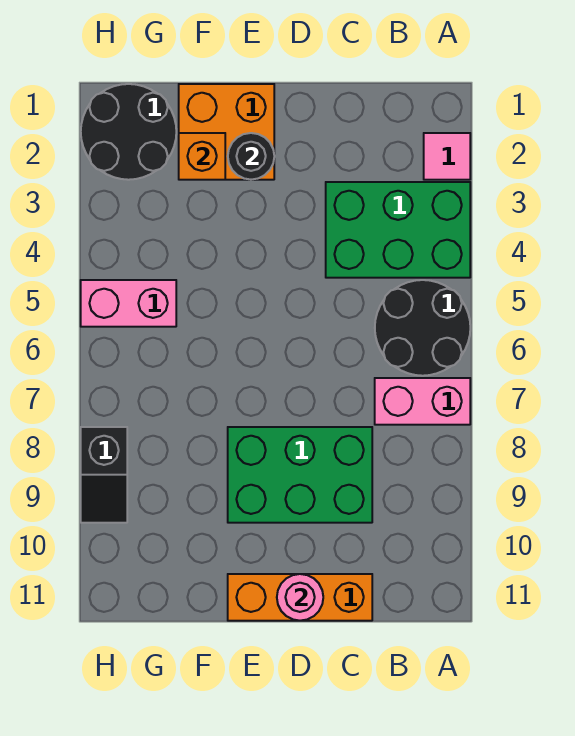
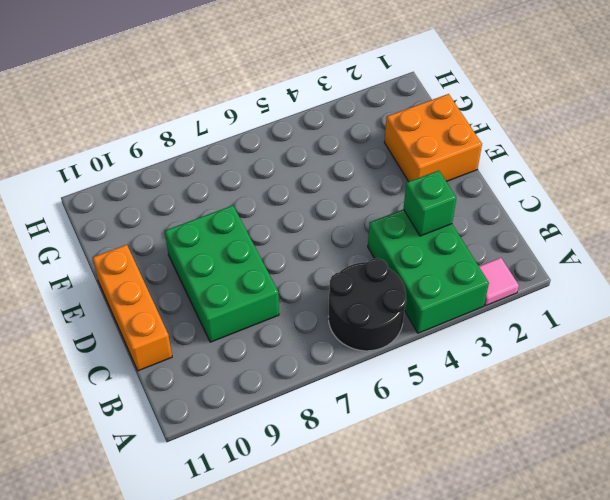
green 1x1 brick [403,170,456,236] -> none
none -> pink 1x2 brick [375,378,470,425]
none -> black 2x2 round brick [81,84,176,180]
none -> pink 1x2 brick [81,280,176,327]

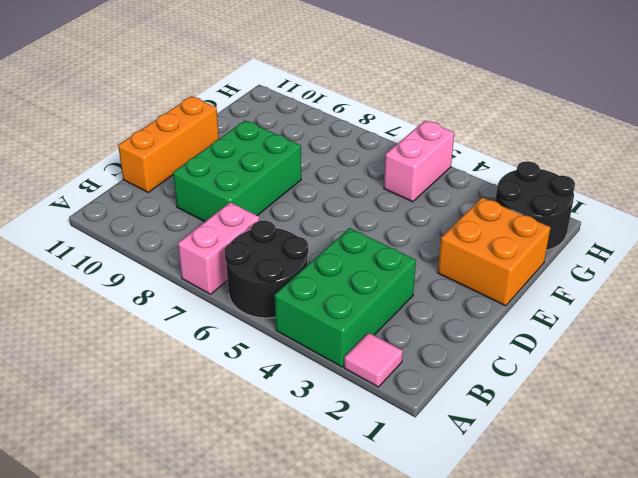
none -> black 1x2 slope [81,427,127,523]
none -> pink 1x1 round brick [277,574,323,621]
none -> black 1x1 round brick [228,133,274,180]

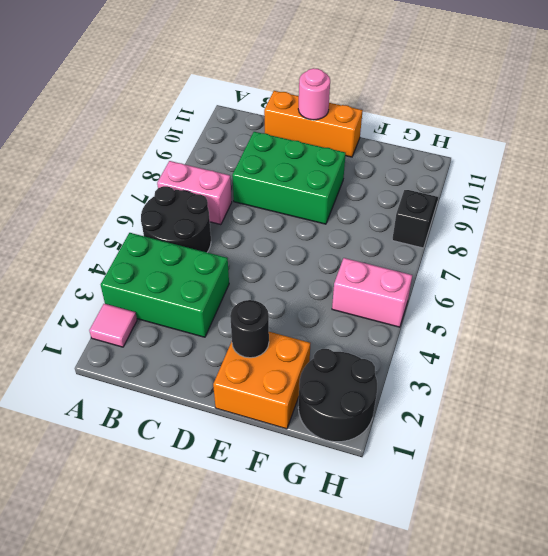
none -> orange 1x1 brick [179,133,225,180]

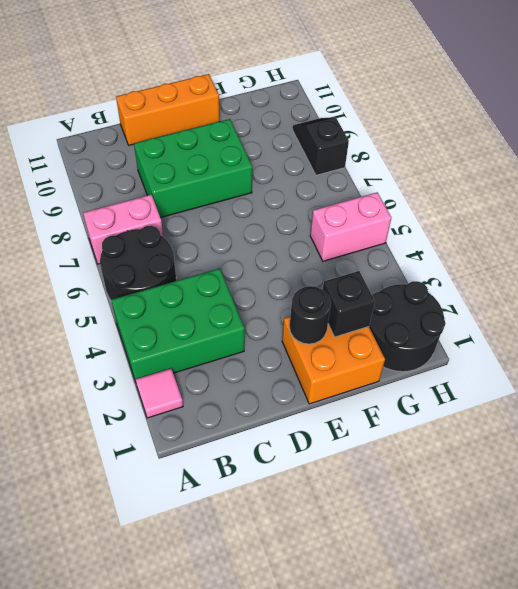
black 1x1 brick [323,271,375,337] -> orange 1x1 brick [179,133,225,180]
none -> pink 1x1 round brick [277,574,323,621]

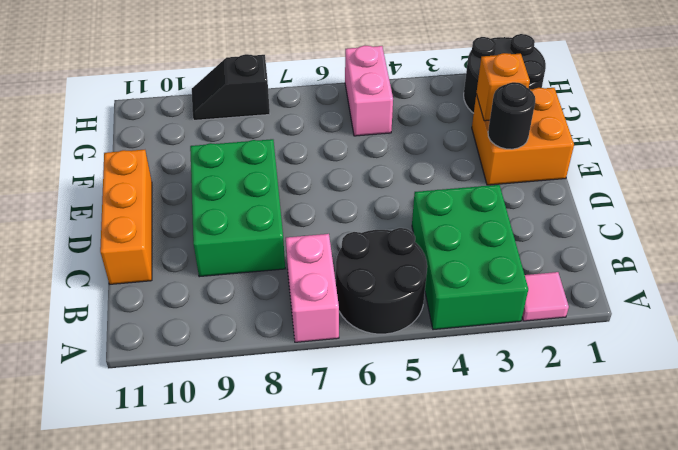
none -> pink 1x1 round brick [277,574,323,621]

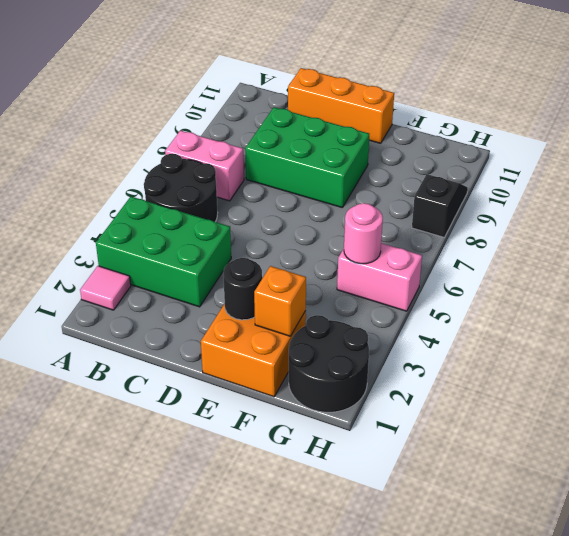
pink 1x1 round brick [344,203,383,264] -> pink 1x1 round brick moved to [277,574,323,621]

